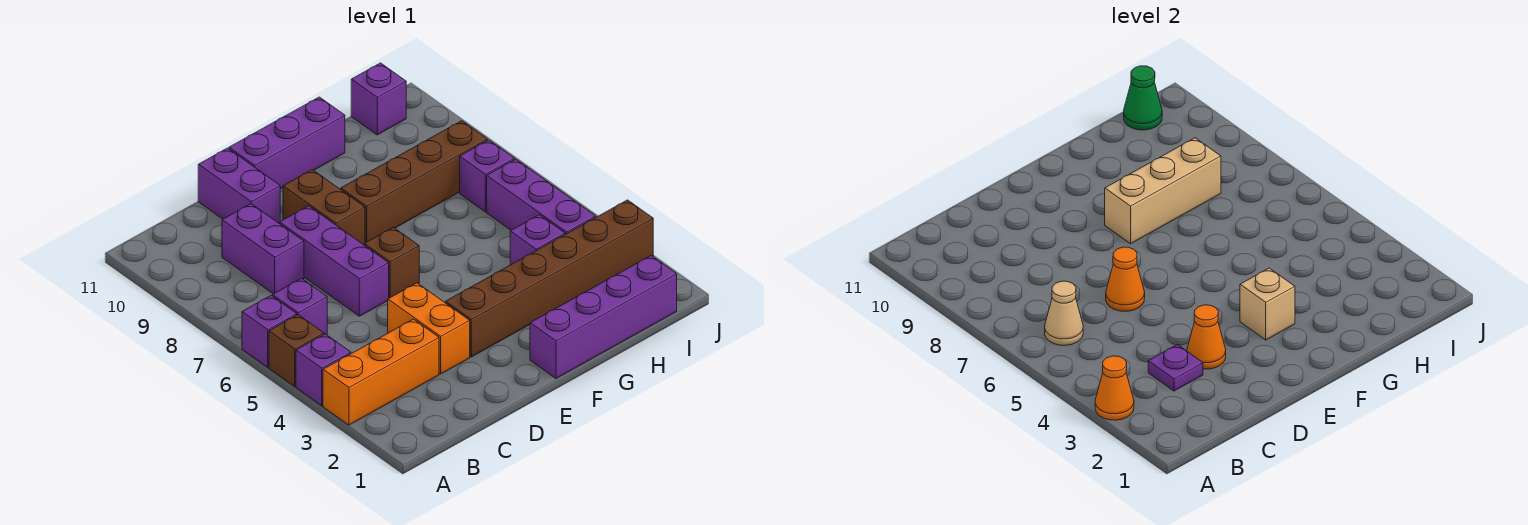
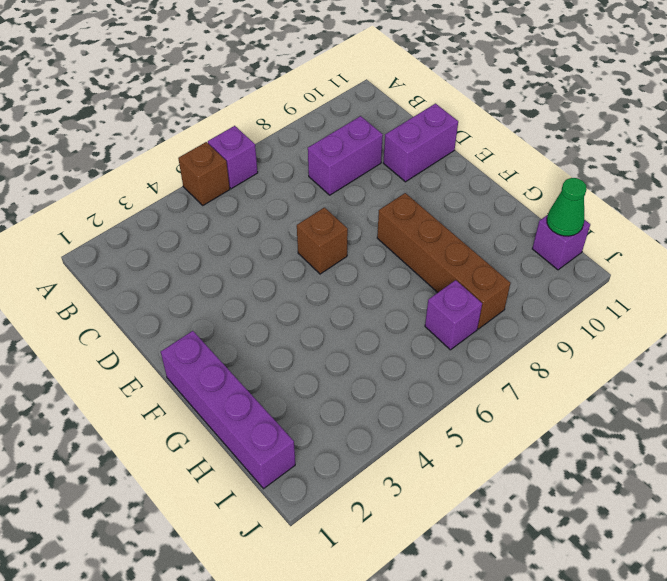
none -> orange 1x3 brick [323,319,439,425]
none -> purple 1x1 brick [296,334,351,406]
none -> purple 1x1 brick [273,278,327,335]

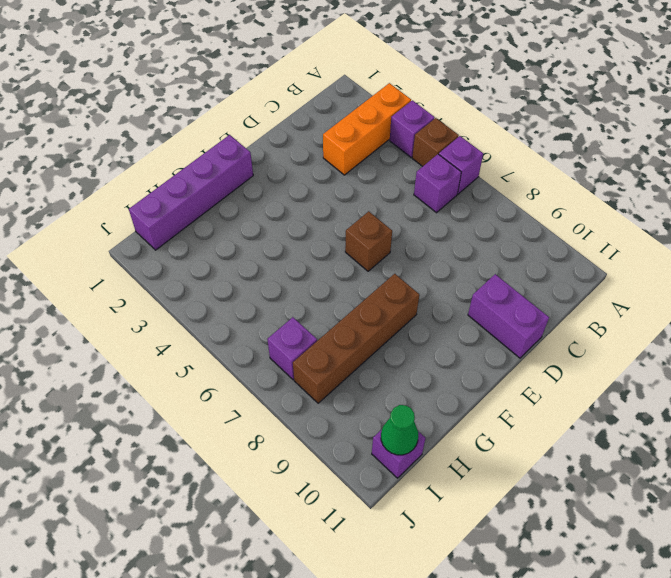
none -> purple 1x2 brick [222,204,304,294]
none -> orange 1x2 brick [388,283,470,374]
none -> purple 1x3 brick [280,206,389,316]

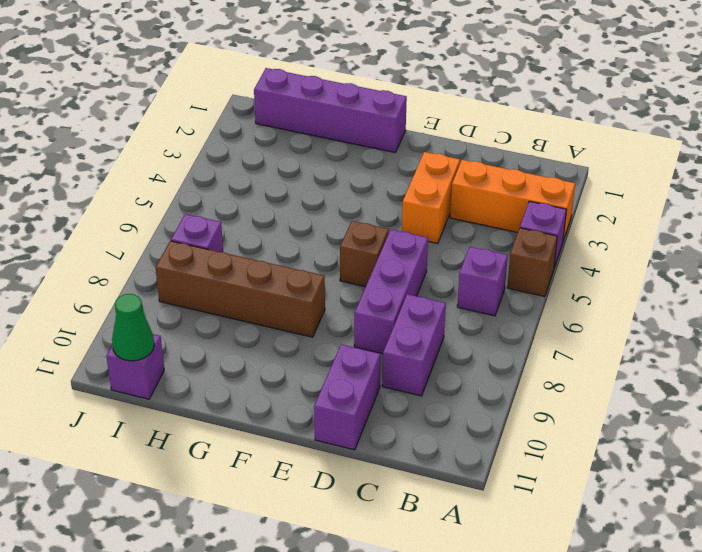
none -> purple 1x1 brick [242,296,297,367]
none -> brown 1x6 brick [445,200,653,357]
none -> brown 1x2 brick [283,170,365,245]

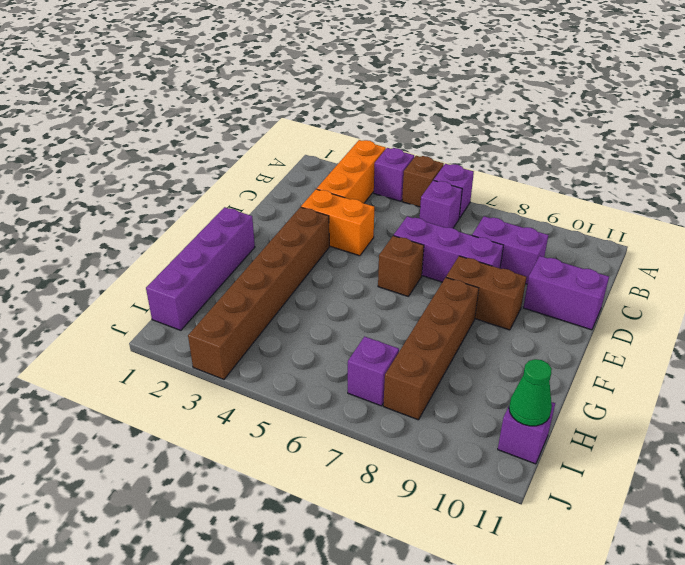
none -> purple 1x3 brick [229,97,345,189]
none -> purple 1x1 brick [510,215,565,265]
none -> purple 1x3 brick [487,159,596,234]

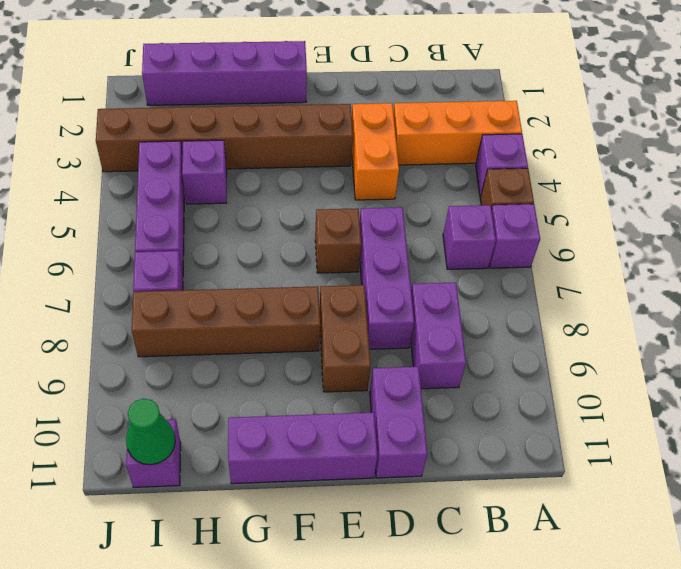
none -> orange 1x1 cone [1095,356,1134,420]
none -> tan 1x1 cone [1045,281,1083,345]
none -> purple 1x1 plate [1148,345,1203,391]

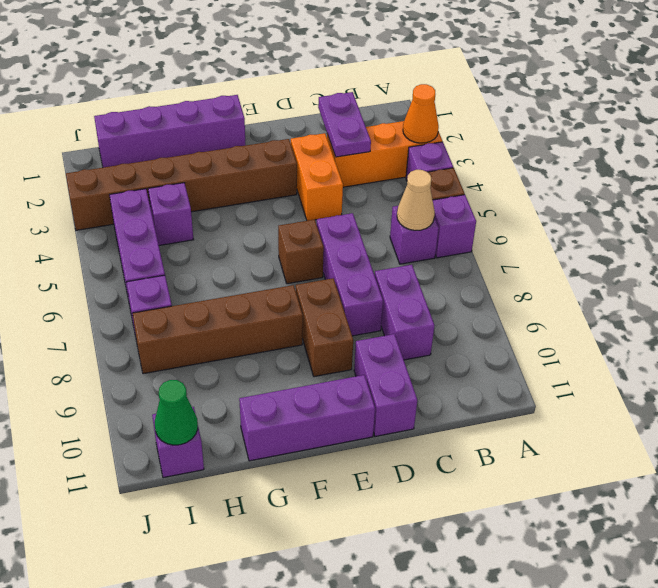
purple 1x2 plate [318,92,371,157] -> purple 1x1 plate [1148,345,1203,391]
none -> orange 1x1 cone [1187,305,1226,369]
none -> orange 1x1 cone [1106,247,1145,311]
none -> tan 1x1 brick [1240,268,1295,340]

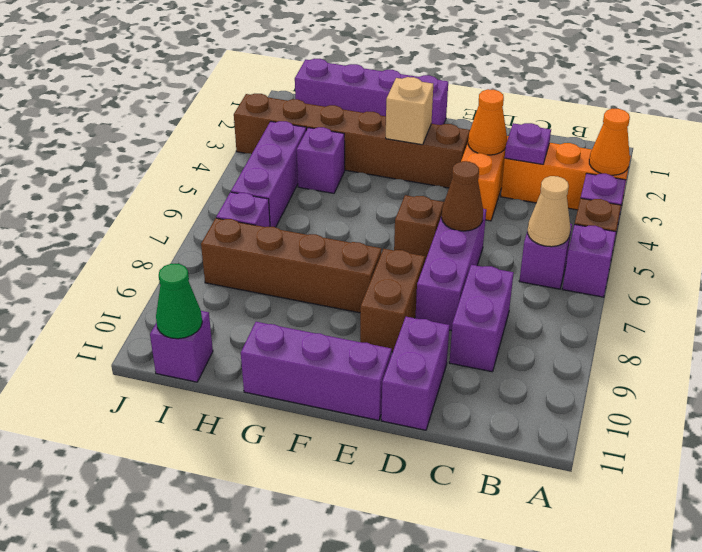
brown 1x1 cone [442,161,483,231] -> orange 1x1 cone [1106,247,1145,311]
none -> tan 1x3 brick [1105,138,1221,244]

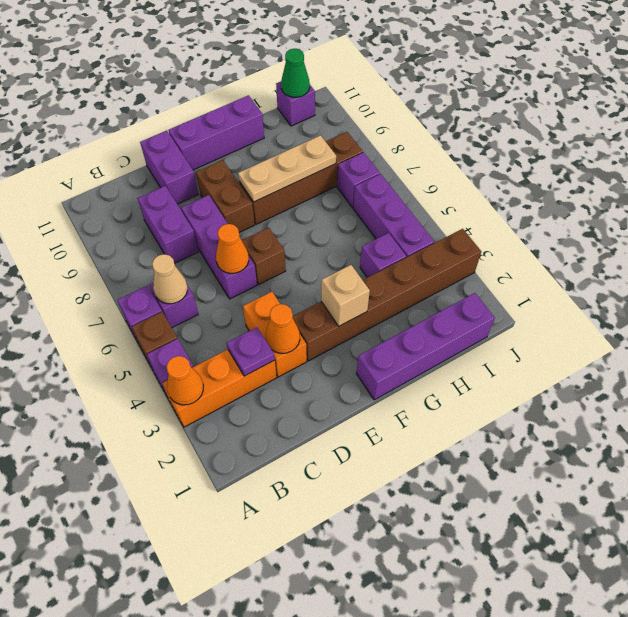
tan 1x3 plate [238,135,336,202] -> tan 1x3 brick [1105,138,1221,244]

